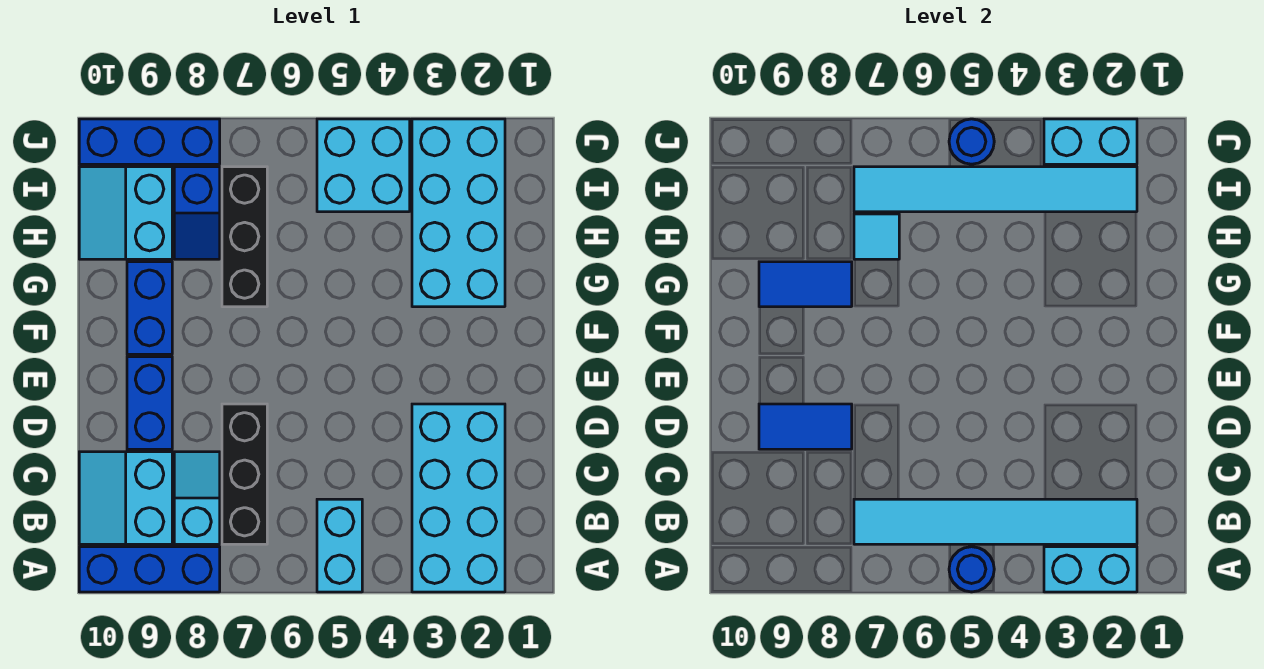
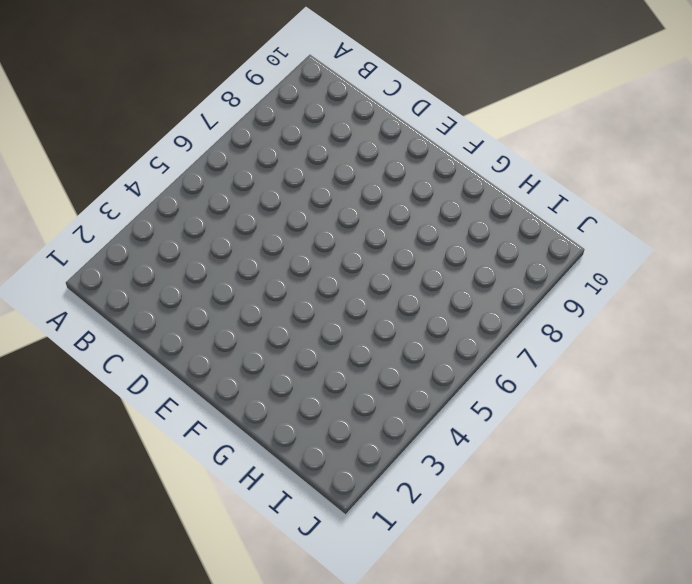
none -> cyan 2x4 brick [412,404,505,592]
none -> cyan 1x2 brick [317,499,362,592]
none -> blue 1x3 brick [79,547,220,592]

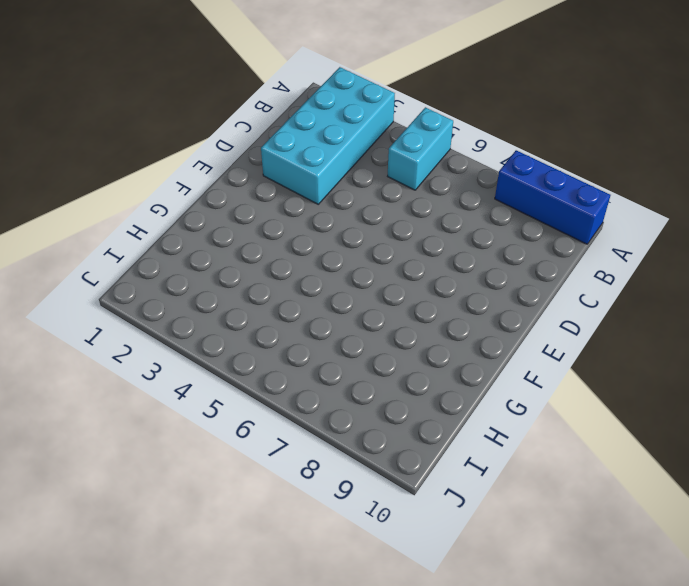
none -> black 1x3 brick [222,404,267,544]
none -> cyan 1x2 slope [174,452,220,544]
none -> cyan 2x2 slope [79,452,172,544]

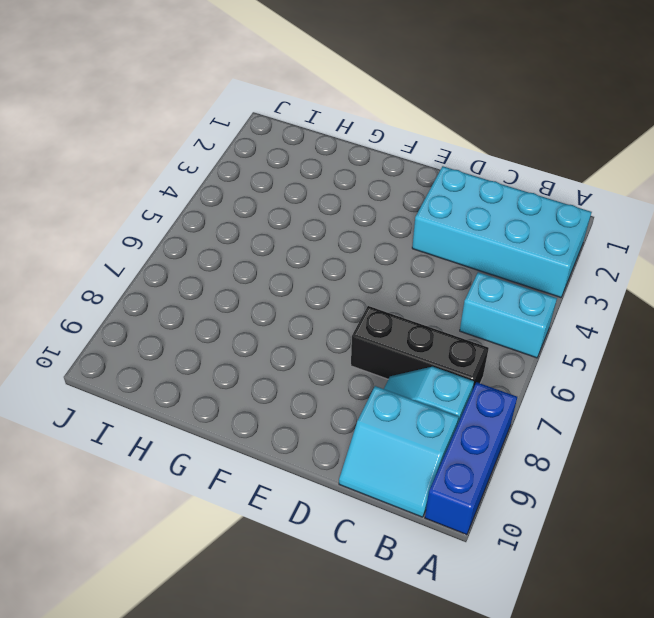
none -> blue 1x2 brick [127,357,172,449]
none -> blue 1x2 brick [127,262,172,354]
none -> cyan 2x4 brick [412,119,505,307]

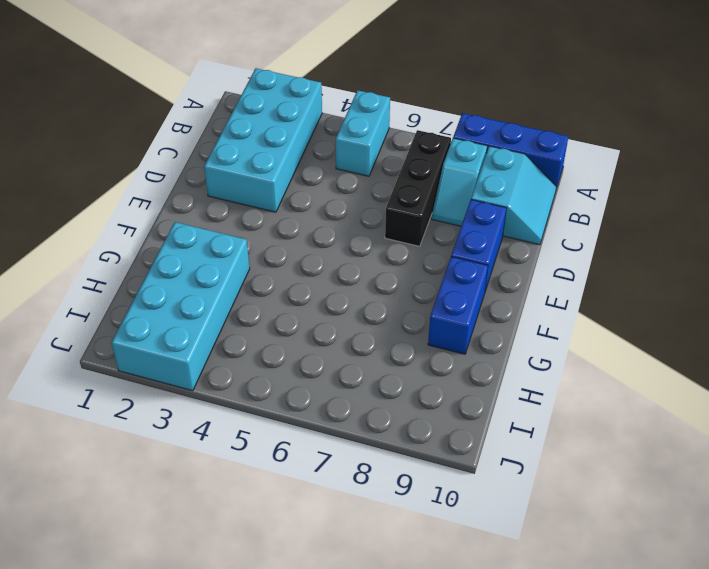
none -> black 1x3 brick [222,167,267,307]
none -> blue 1x2 slope [174,167,220,259]
none -> cyan 2x2 slope [79,167,172,259]

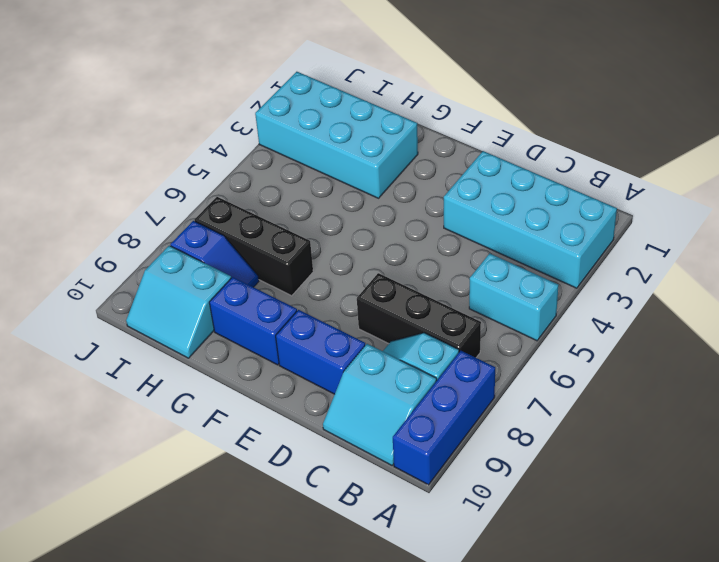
none -> cyan 2x2 brick [317,119,410,212]
none -> blue 1x3 brick [79,119,220,164]
none -> cyan 1x2 brick [1044,547,1137,592]

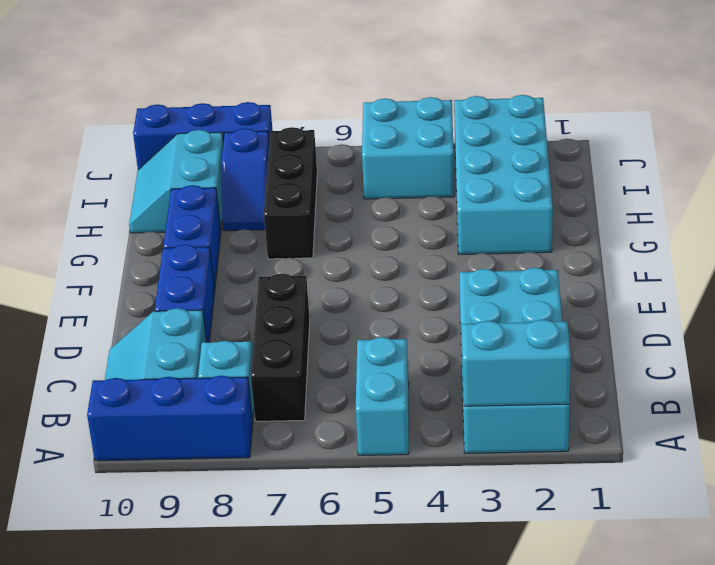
none -> blue 1x1 round brick [949,547,994,592]
none -> cyan 1x6 tile [854,499,1137,544]
none -> blue 1x2 tile [759,404,852,449]

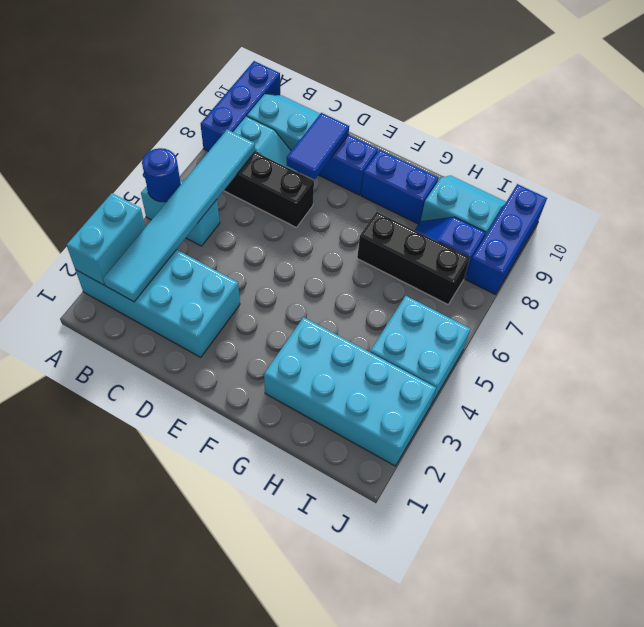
none -> blue 1x2 tile [759,262,852,307]
none -> cyan 1x1 tile [854,214,899,259]
none -> cyan 1x6 tile [854,167,1137,212]

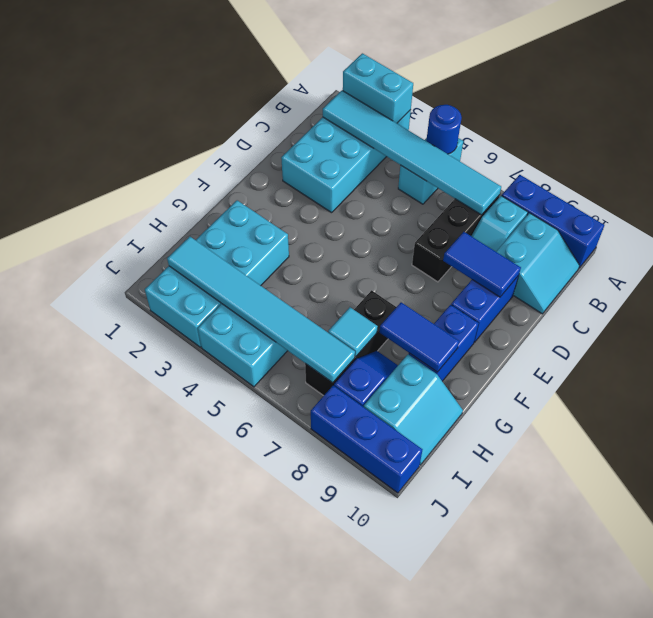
none -> cyan 1x2 brick [1044,119,1137,164]
none -> blue 1x1 round brick [949,119,994,164]

